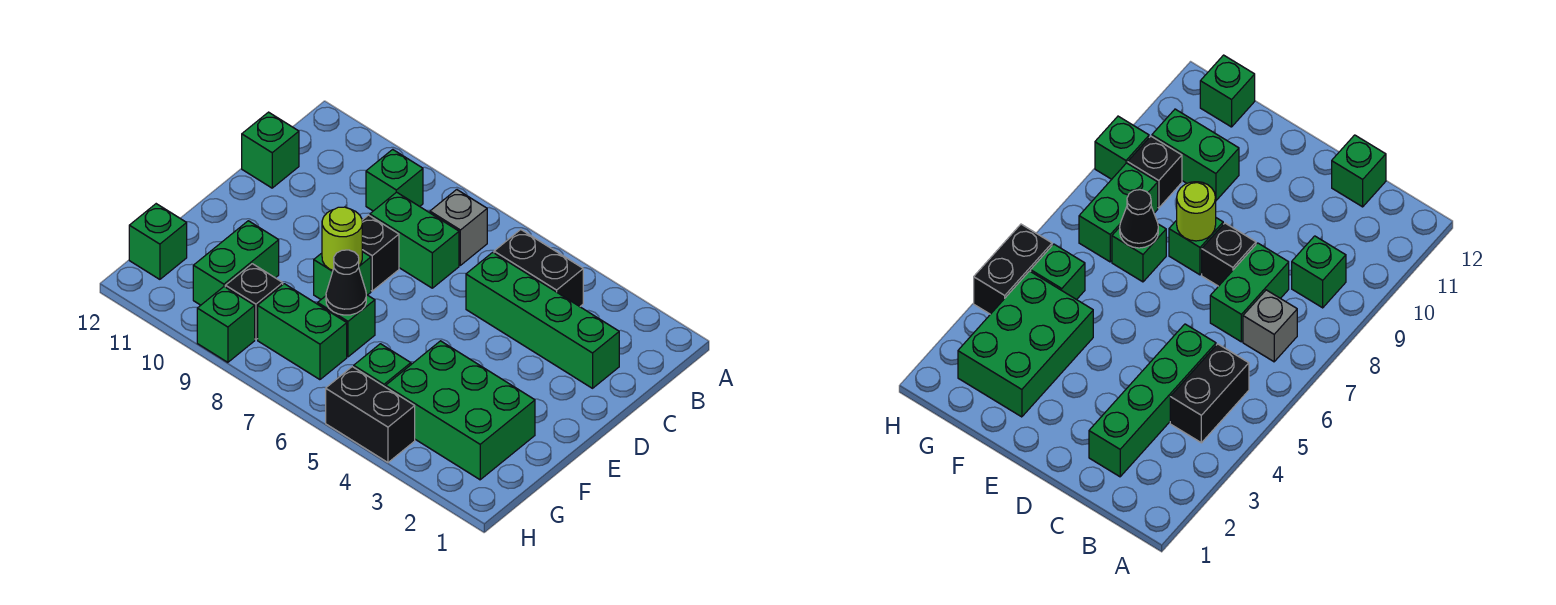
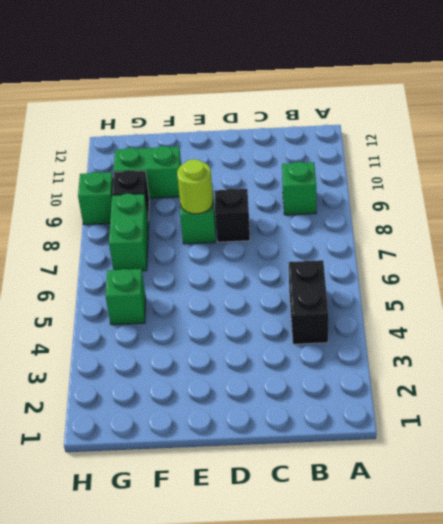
none -> grey 1x1 brick [430,190,487,265]
none -> green 1x4 brick [466,252,619,388]
none -> green 1x2 brick [370,192,459,288]

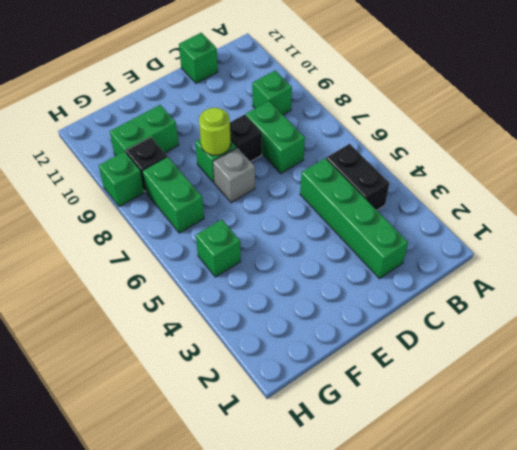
grey 1x1 brick [213,148,255,203] -> grey 1x1 brick moved to [430,190,487,265]
none -> green 2x3 brick [386,341,535,480]
none -> green 1x1 brick [318,295,375,357]
none -> green 1x1 brick [129,204,187,279]

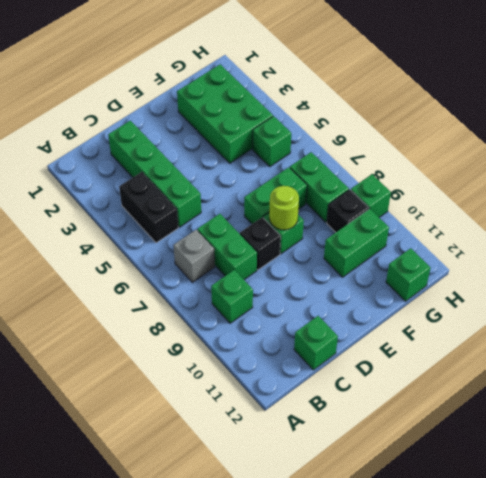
green 1x2 brick [244,167,307,224] -> green 1x1 brick [318,295,375,357]
none -> black 1x2 brick [326,367,415,462]
none -> black 1x1 cone [326,250,366,315]

